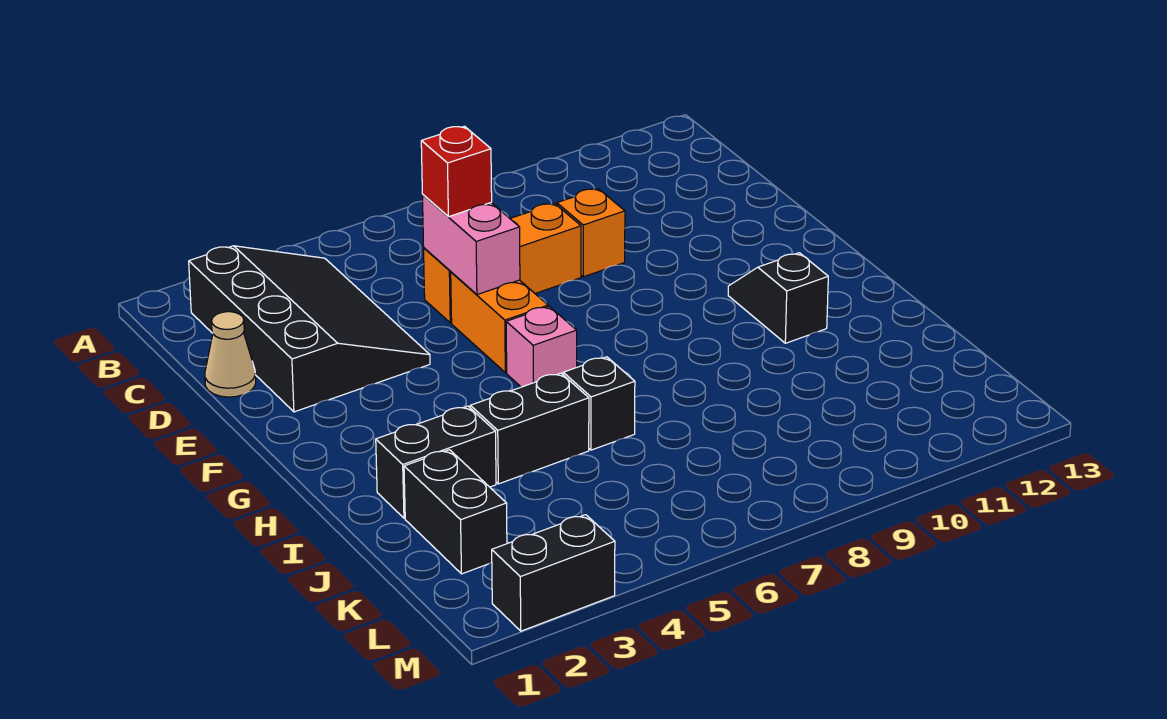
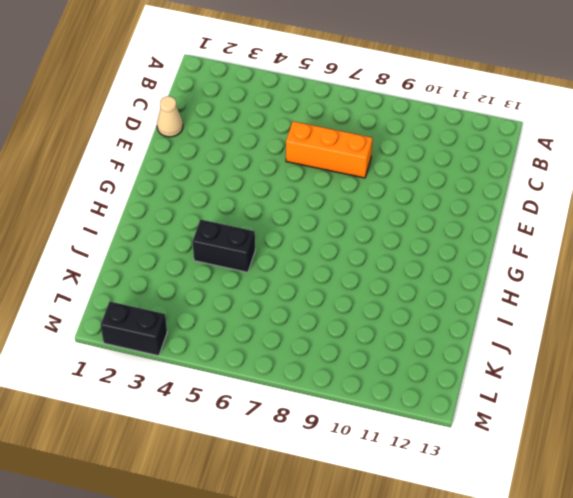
none -> black 3x4 slope [189,246,430,412]
none -> orange 1x1 brick [557,189,625,277]
none -> orange 1x2 brick [451,272,548,373]

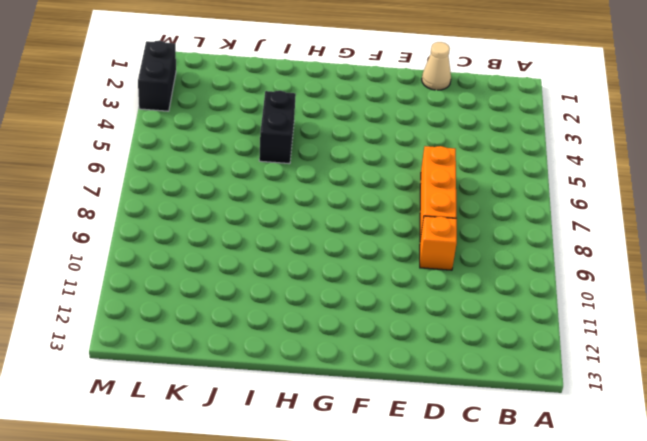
none -> black 3x4 slope [189,246,430,412]
none -> orange 1x2 brick [451,272,548,373]
none -> pink 1x1 brick [506,306,577,387]

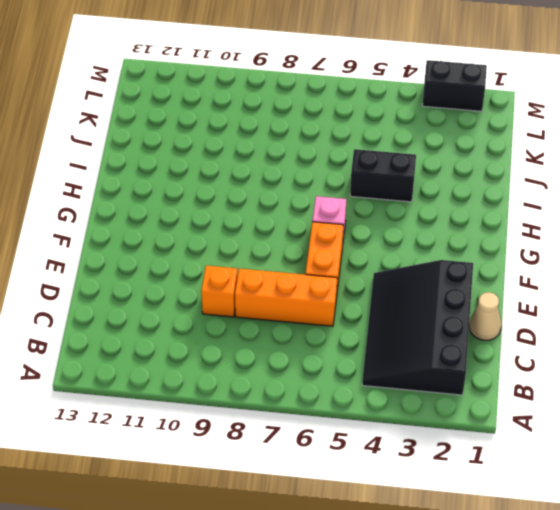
none -> black 1x2 slope [728,253,828,343]
none -> black 1x2 brick [376,406,496,518]
none -> black 1x1 brick [563,357,635,450]

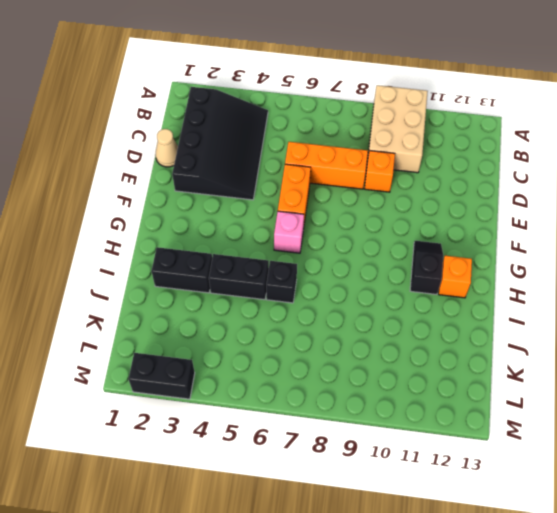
tan 2x3 brick [368,85,428,173] -> none
orange 1x1 brick [438,256,472,298] -> none
none -> black 1x2 brick [404,450,507,574]
none -> pink 1x2 brick [422,195,520,295]
none -> red 1x1 brick [421,126,492,217]

